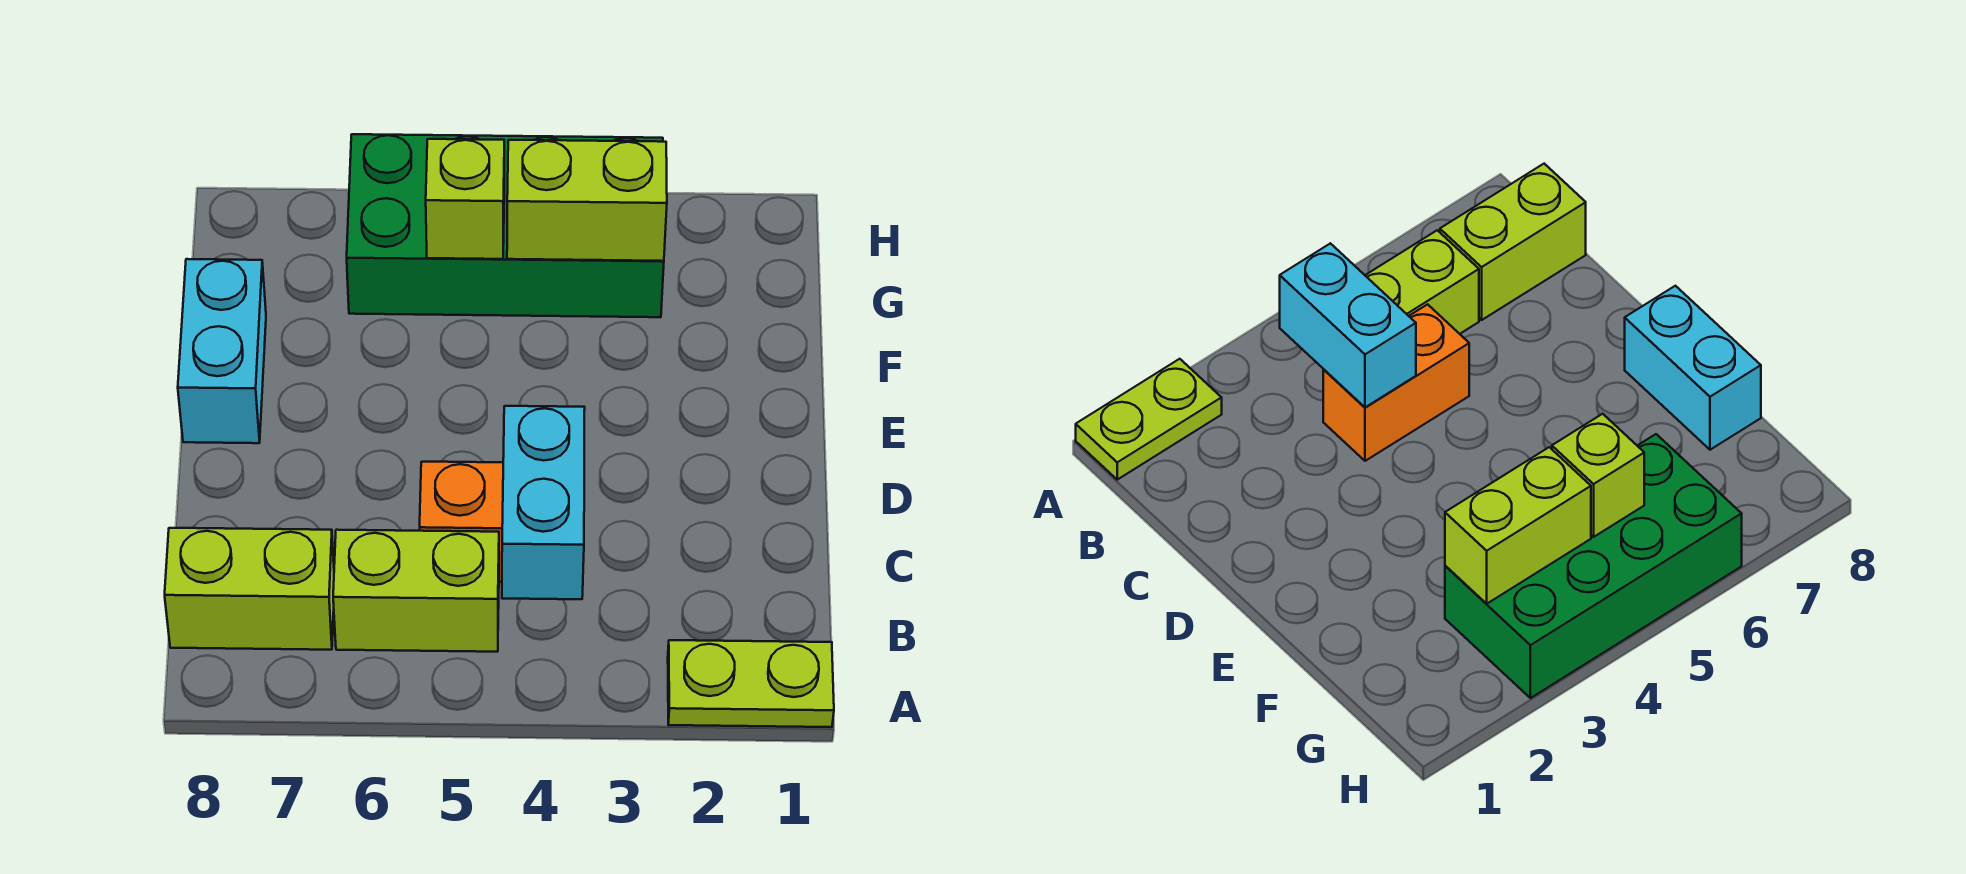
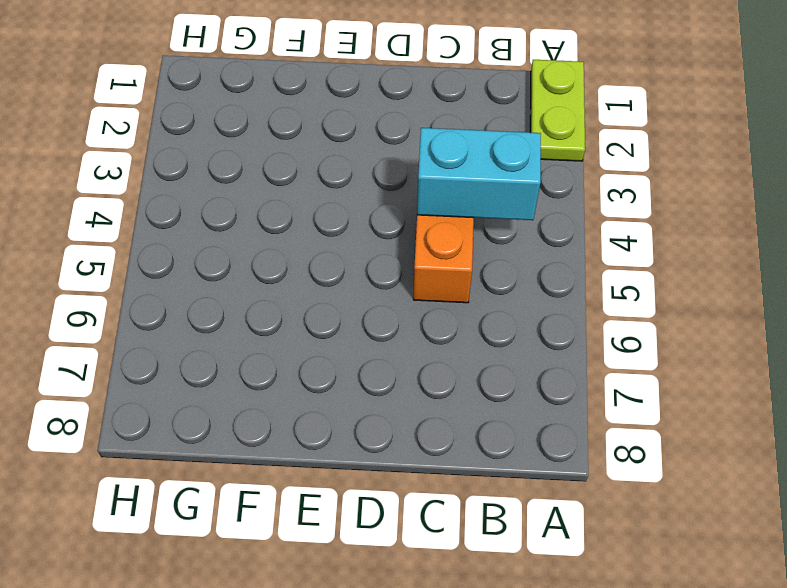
none -> lime 1x2 brick [333,530,499,652]
none -> lime 1x2 brick [165,528,334,650]

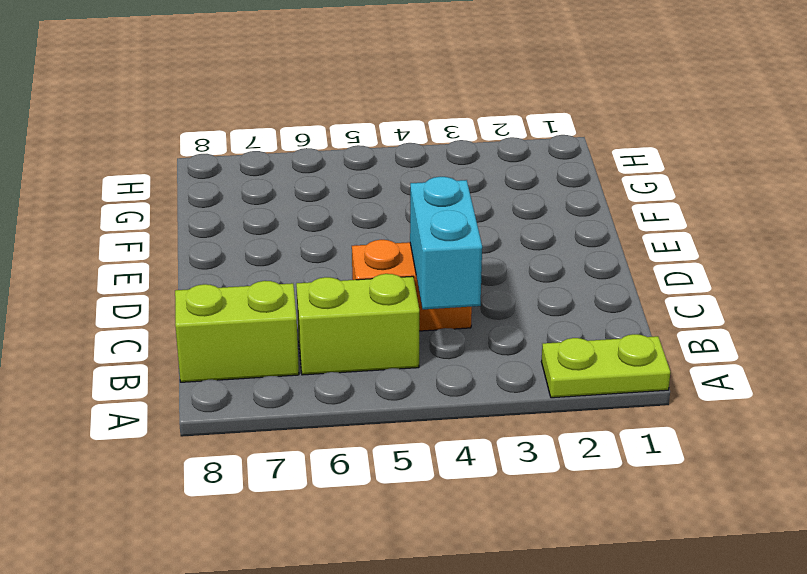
none -> cyan 1x2 brick [178,259,266,443]
none -> green 2x4 brick [347,134,664,317]

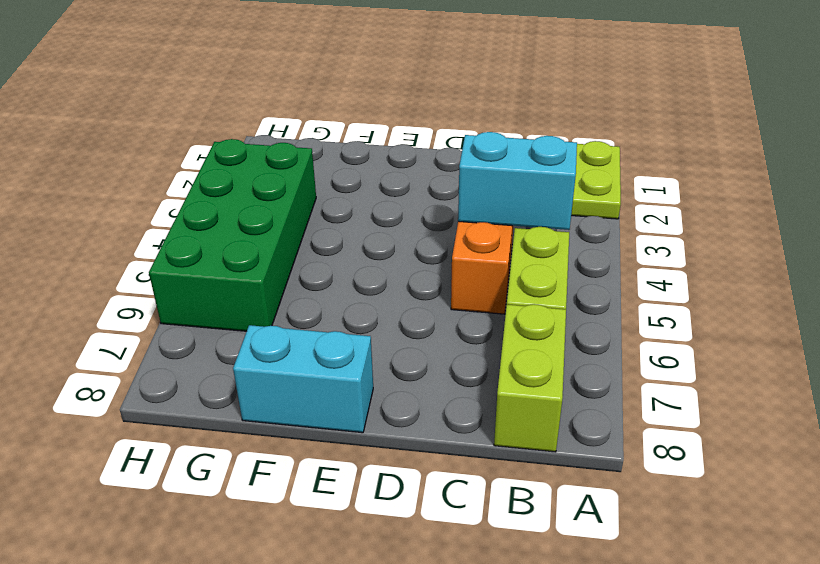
none -> lime 1x2 brick [507,140,667,261]
none -> lime 1x1 brick [426,139,504,259]

